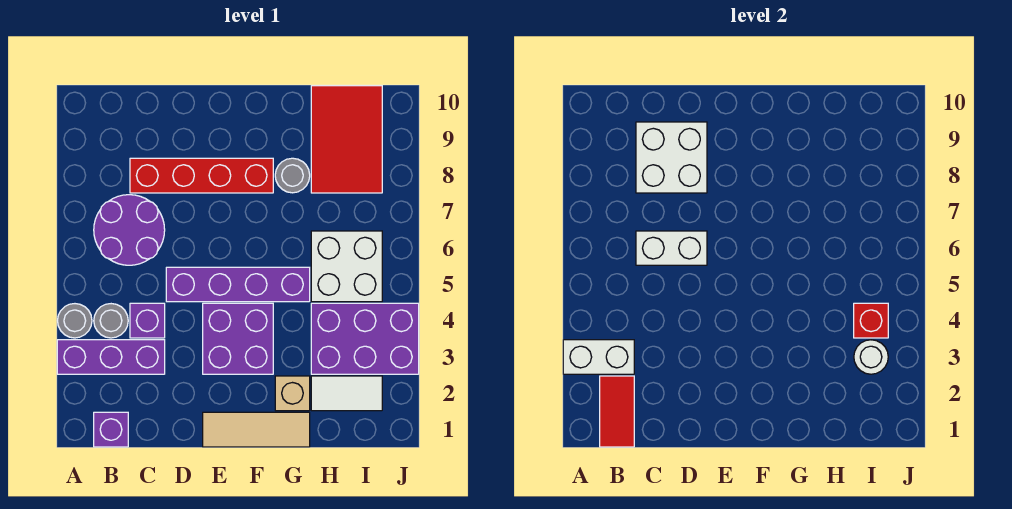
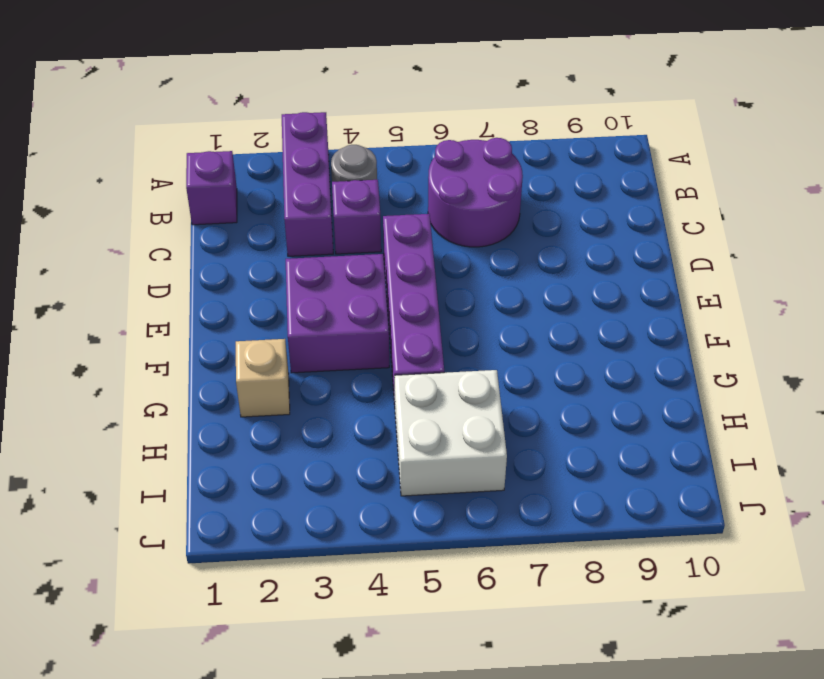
none -> grey 1x1 round brick [58,304,92,338]
none -> red 1x4 brick [130,158,273,193]
none -> tan 1x3 tile [203,412,310,447]

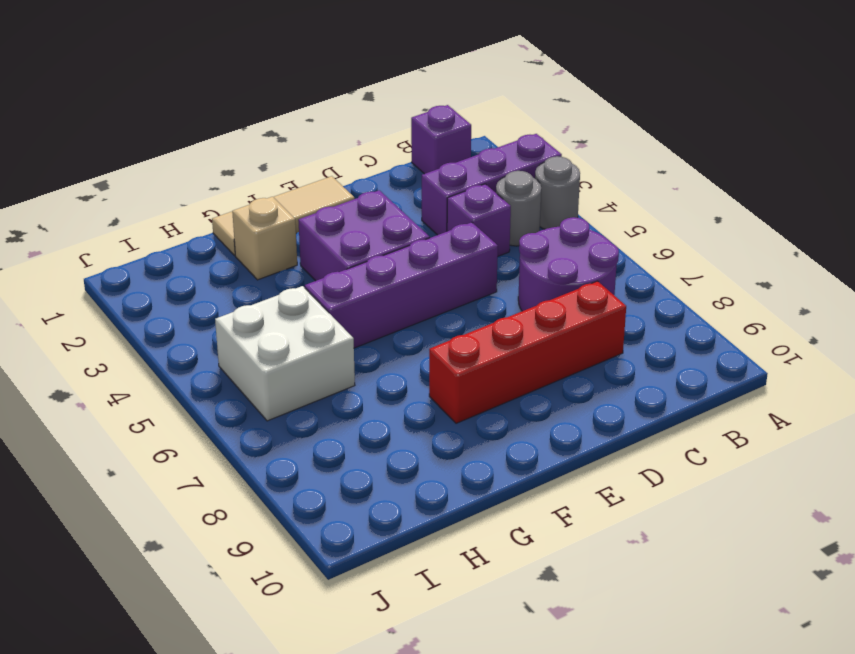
none -> grey 1x1 round brick [275,158,310,193]
none -> white 1x2 tile [311,376,382,411]
none -> purple 2x3 brick [311,303,419,374]

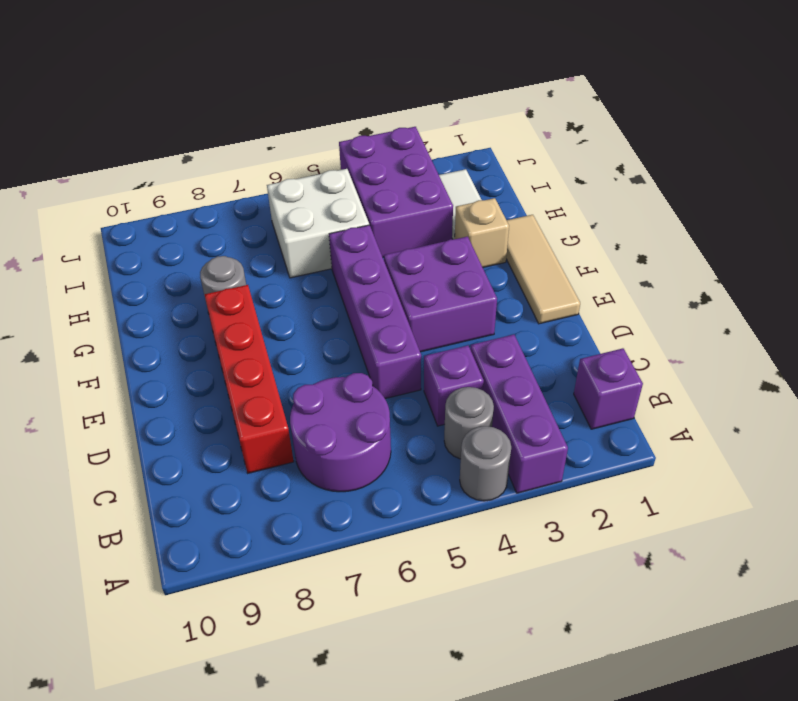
none -> red 2x3 tile [311,86,382,193]
none -> white 1x2 brick [563,340,634,374]
none -> red 1x2 tile [600,376,634,447]

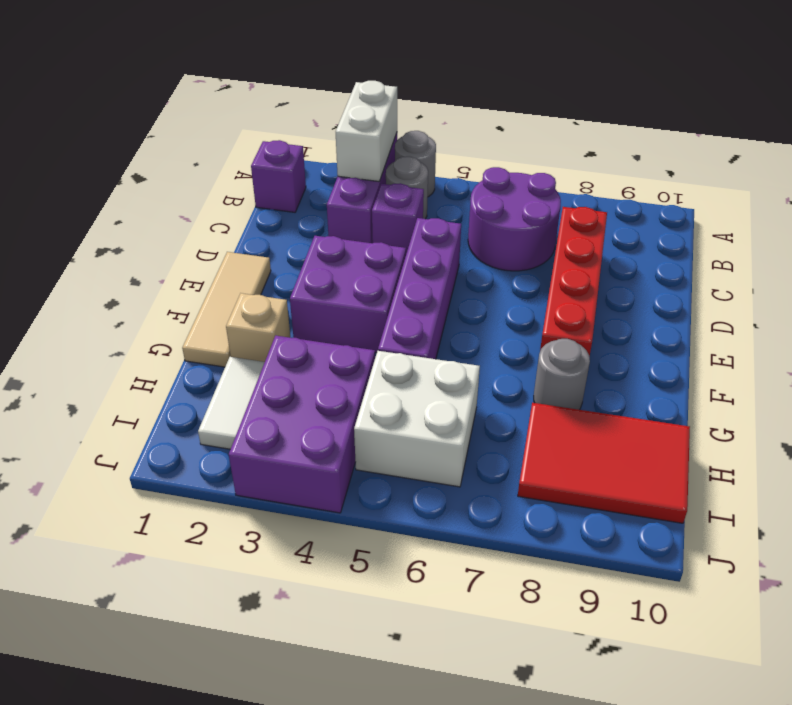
none -> red 1x2 tile [600,376,634,447]
none -> white 1x2 brick [636,231,707,265]
none -> white 2x2 brick [636,122,707,193]

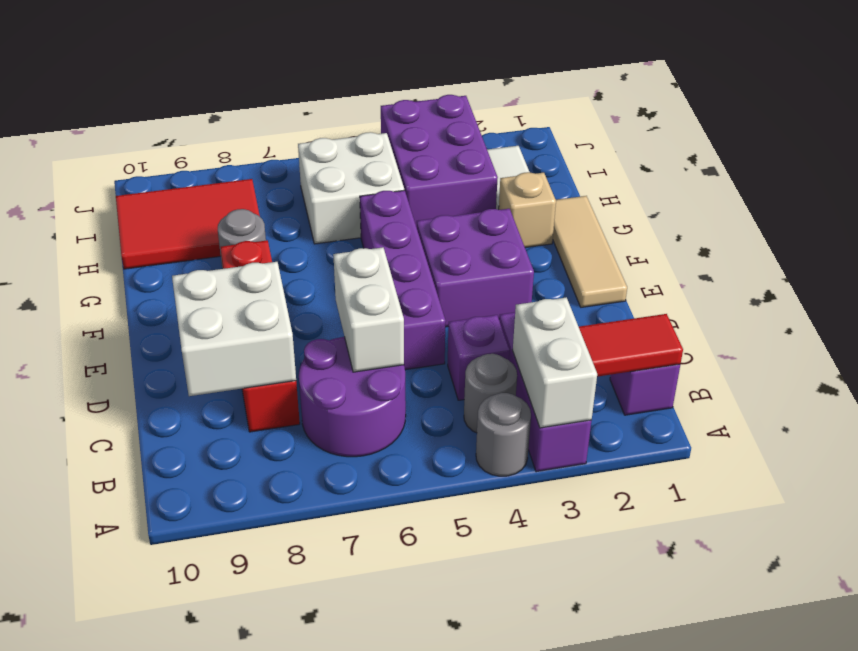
none -> white 1x1 round brick [854,340,888,374]
none -> red 1x1 brick [854,303,888,338]

